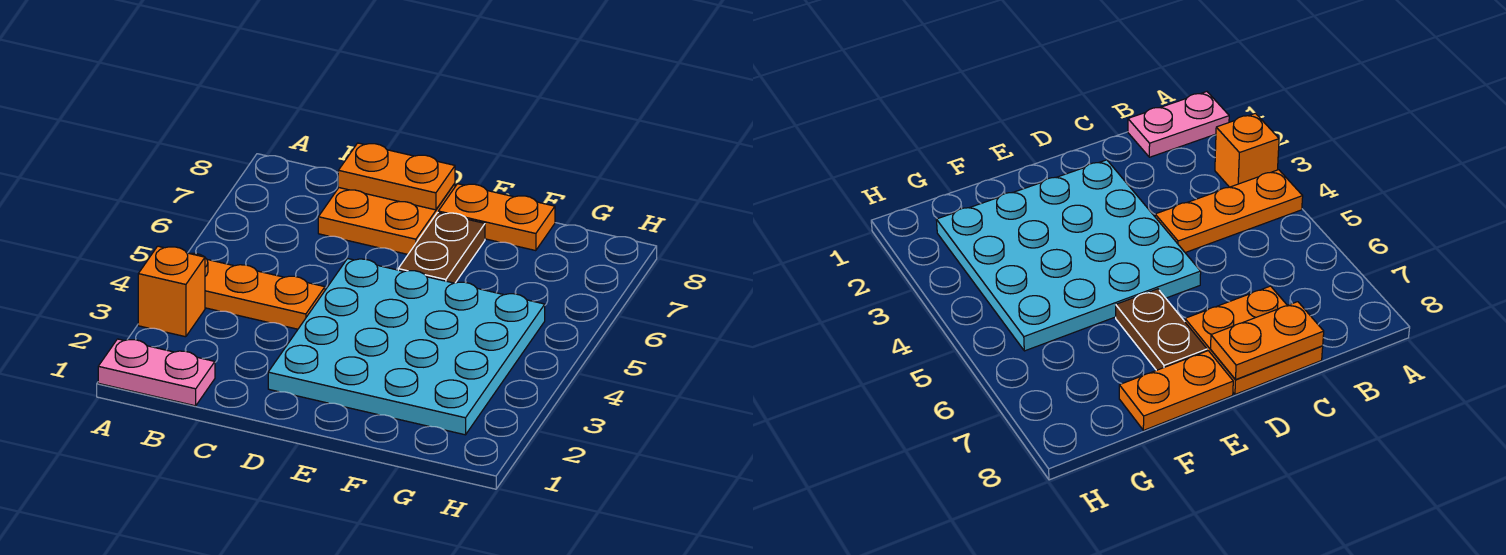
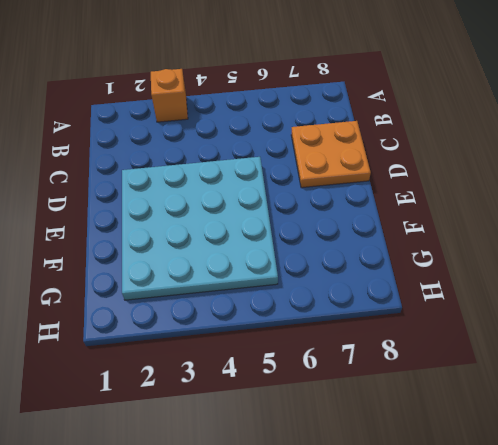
none -> pink 1x2 plate [98,339,215,406]
none -> orange 1x3 plate [189,253,325,329]

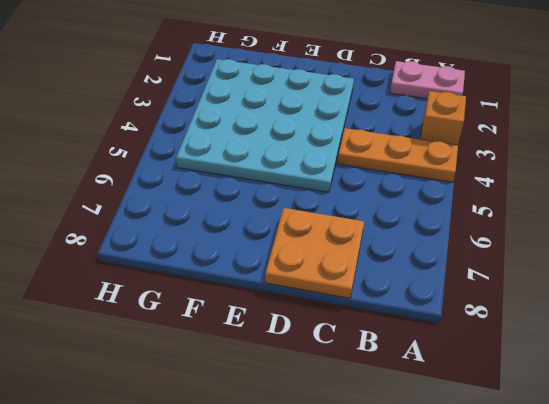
none -> brown 1x2 plate [398,213,485,283]
none -> orange 1x2 plate [438,184,555,251]

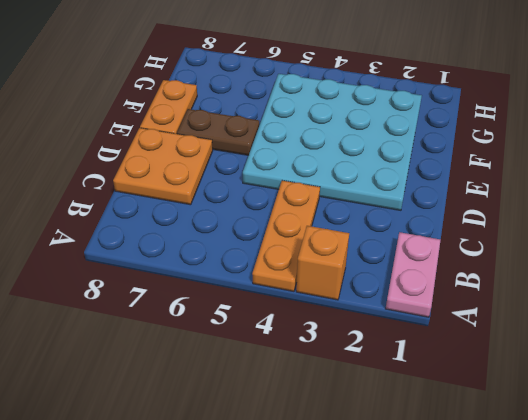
none -> orange 1x2 plate [338,143,455,210]

